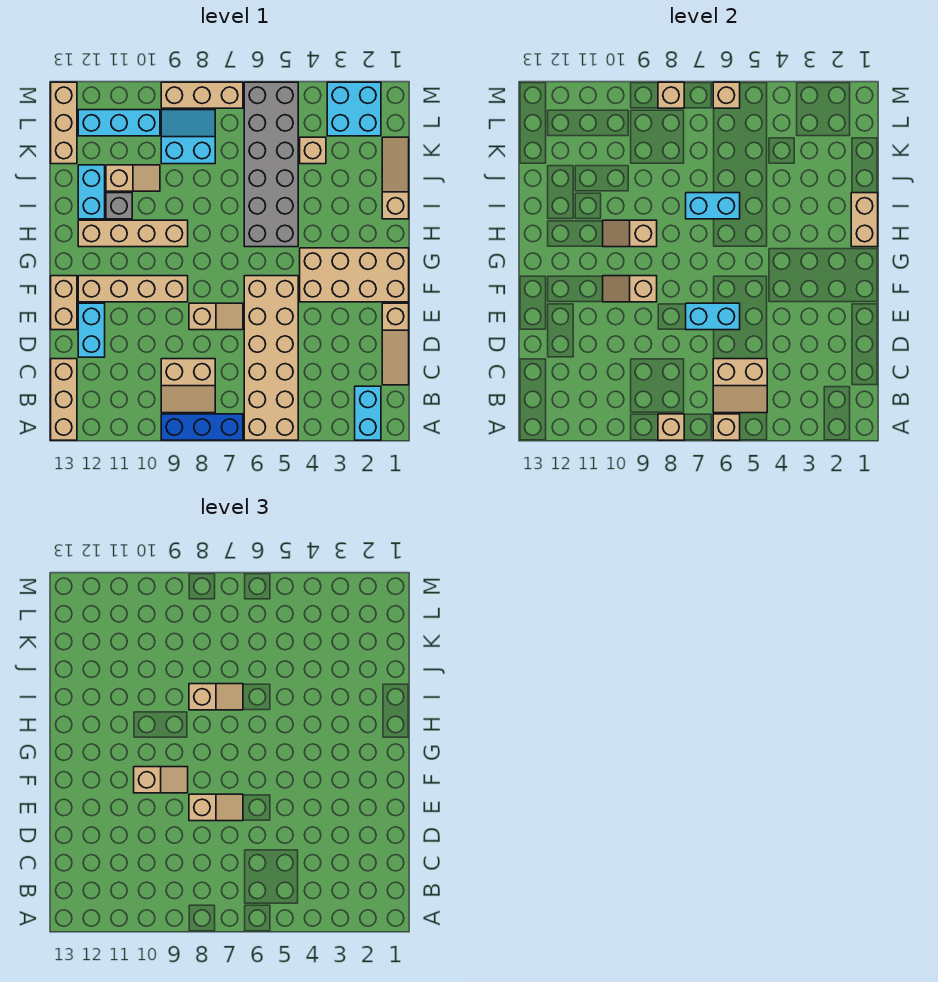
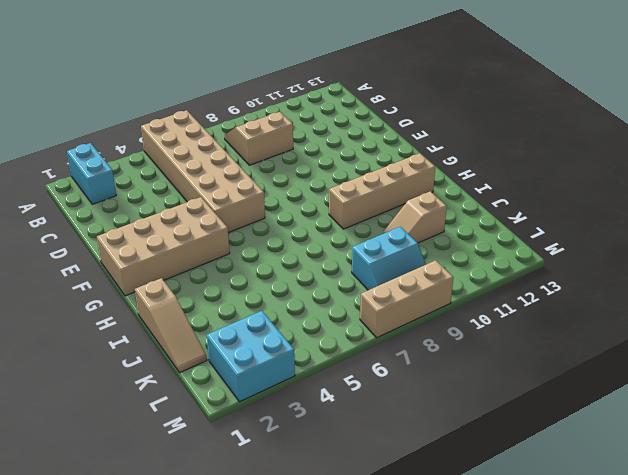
none -> blue 1x3 brick [161,414,243,440]
none -> tan 1x3 brick [51,359,77,440]
none -> tan 1x3 slope [382,303,409,385]
none -> cyan 1x2 brick [78,303,105,357]

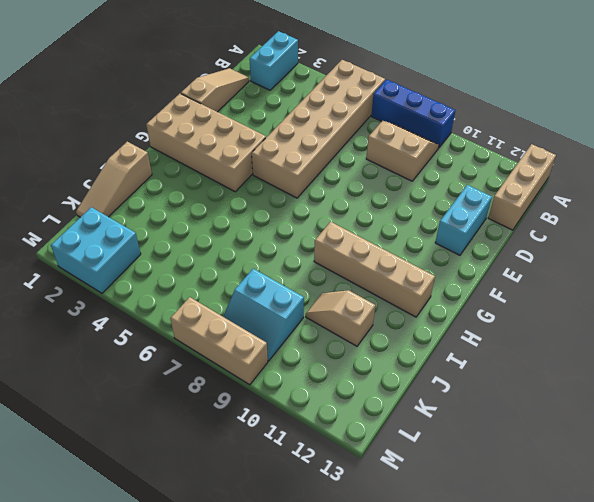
none -> tan 1x2 slope [189,303,243,330]
none -> tan 1x2 brick [51,276,77,330]
none -> tan 1x4 brick [78,276,188,302]
none -> grey 2x6 brick [244,82,298,247]

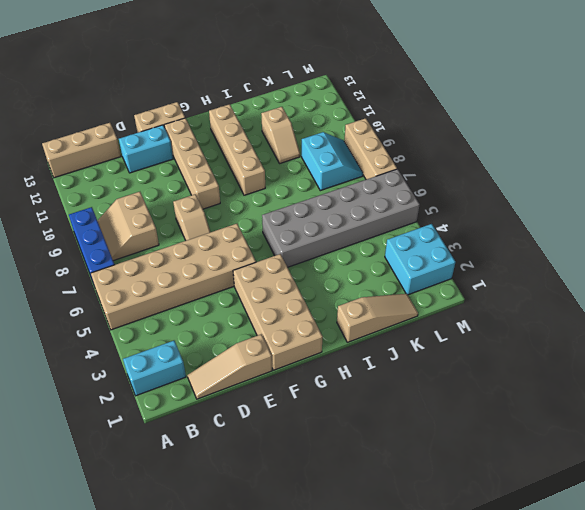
none -> grey 1x1 brick [106,193,132,219]
none -> cyan 1x2 brick [78,165,105,219]
none -> tan 1x1 brick [300,137,326,164]
none -> tan 1x3 brick [51,82,77,164]

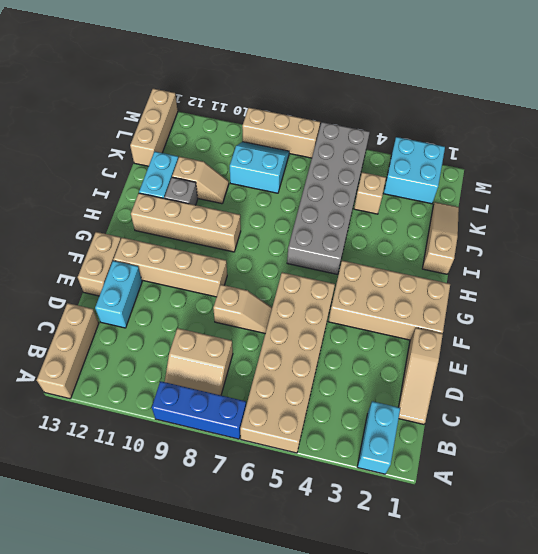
none -> cyan 1x3 brick [78,110,160,136]
none -> tan 1x1 brick [713,414,740,440]
none -> tan 1x1 brick [658,414,684,440]
none -> tan 2x2 slope [713,359,767,413]

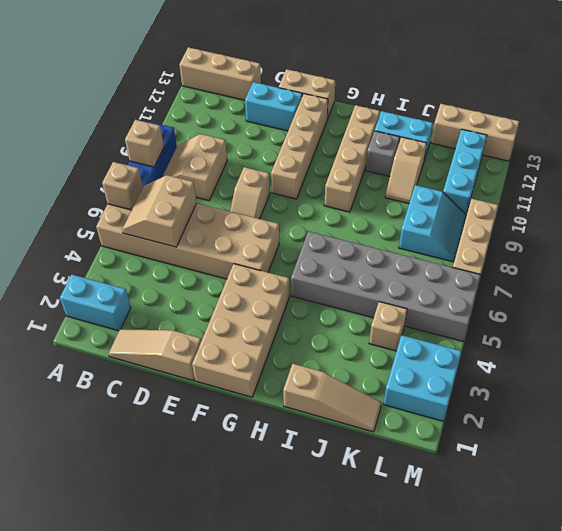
none -> cyan 1x2 brick [686,303,740,330]
none -> tan 1x2 slope [603,276,657,302]
none -> tan 1x2 brick [851,193,878,247]
none -> tan 1x2 slope [603,220,657,247]

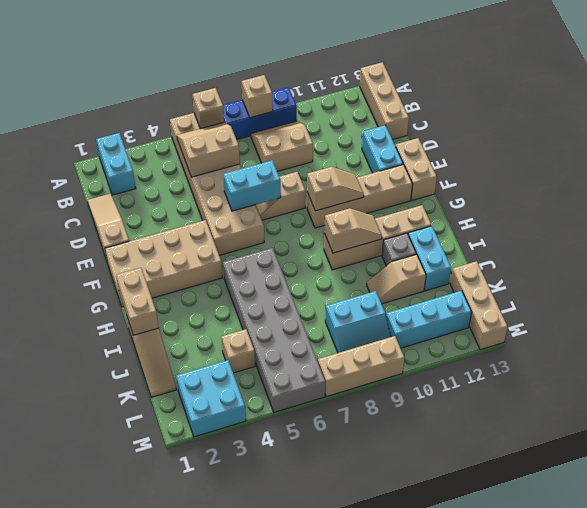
none -> cyan 1x2 brick [686,193,740,219]
none -> tan 1x1 brick [713,82,740,108]
none -> tan 1x1 brick [658,82,684,108]
none -> tan 1x2 slope [189,794,243,821]

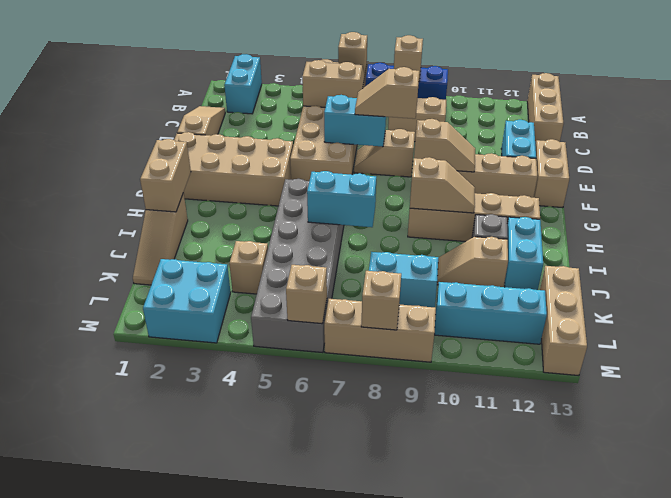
none -> tan 1x2 slope [134,767,188,793]
none -> tan 1x2 slope [189,684,243,710]

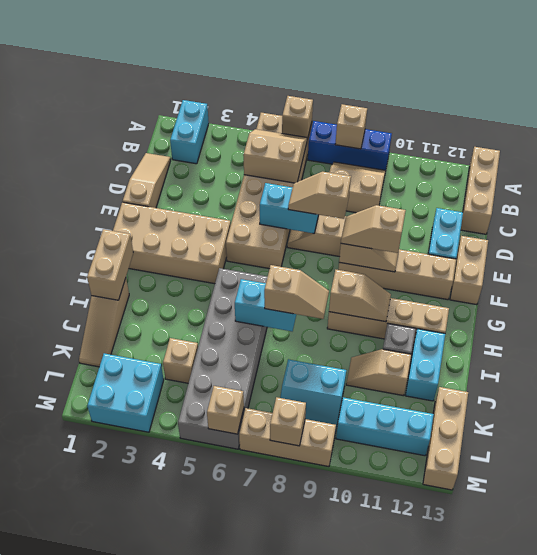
tan 1x2 slope [264,265,329,319] -> tan 1x2 slope turned to [189,684,243,710]

